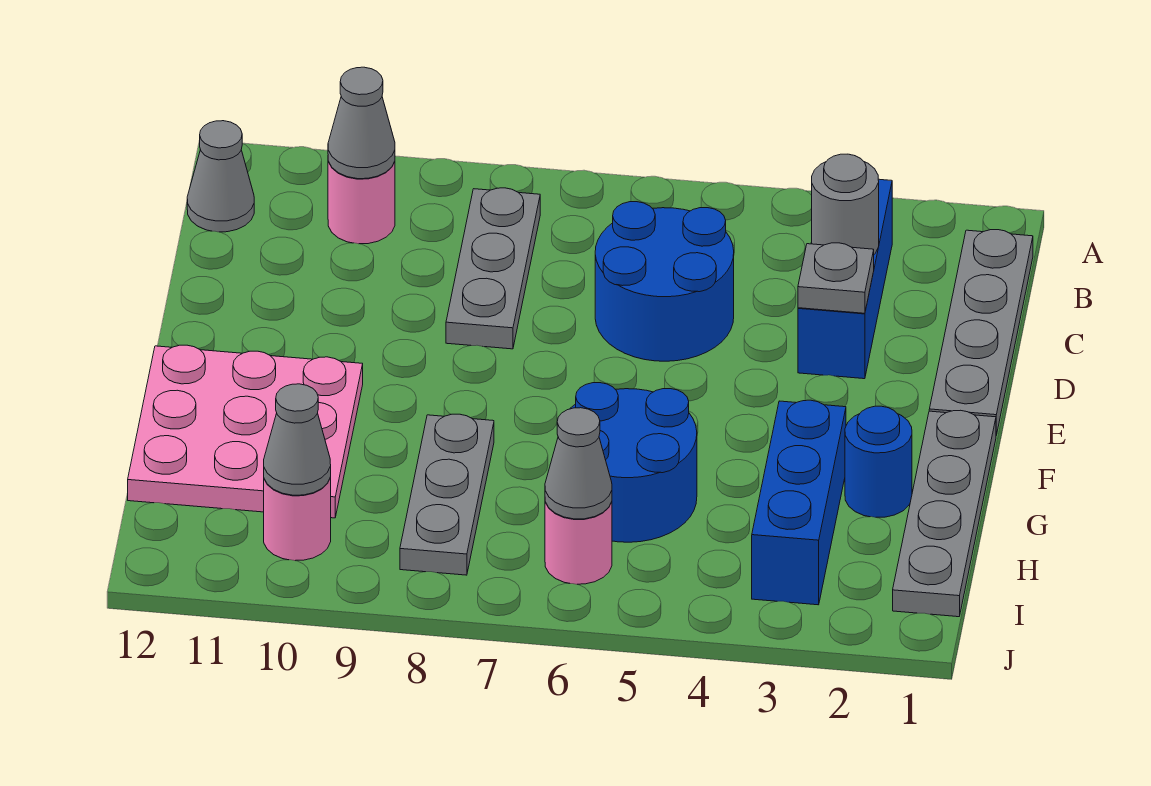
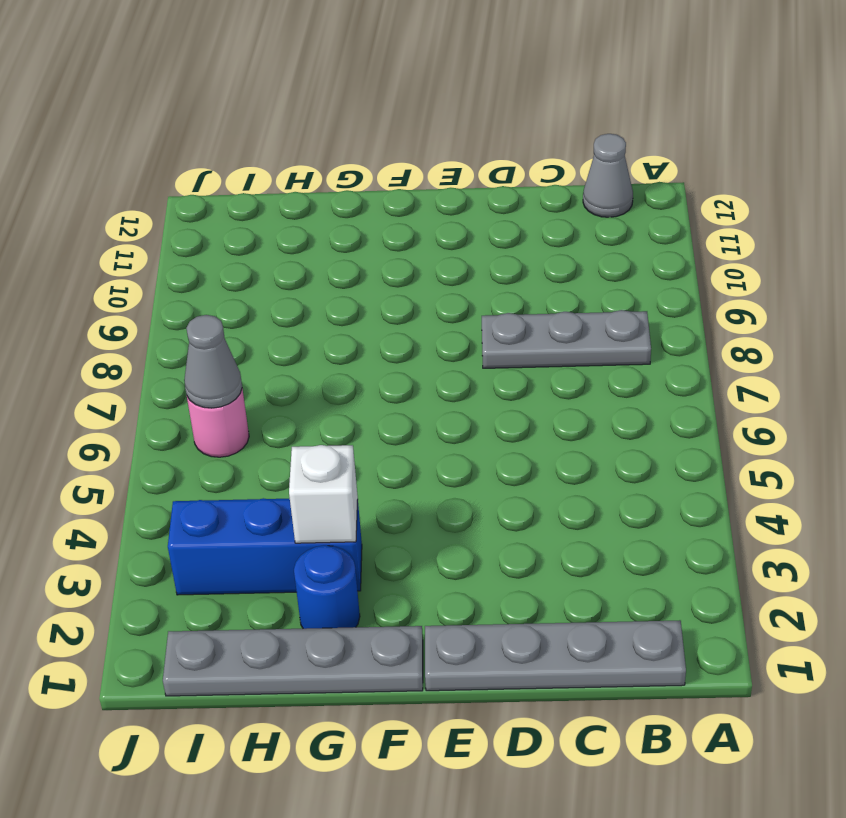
white 1x1 brick [289,445,358,543] -> none
none -> blue 1x3 brick [798,179,892,379]
none -> pink 1x1 round brick [328,161,395,244]
none -> blue 2x2 round brick [595,202,734,361]

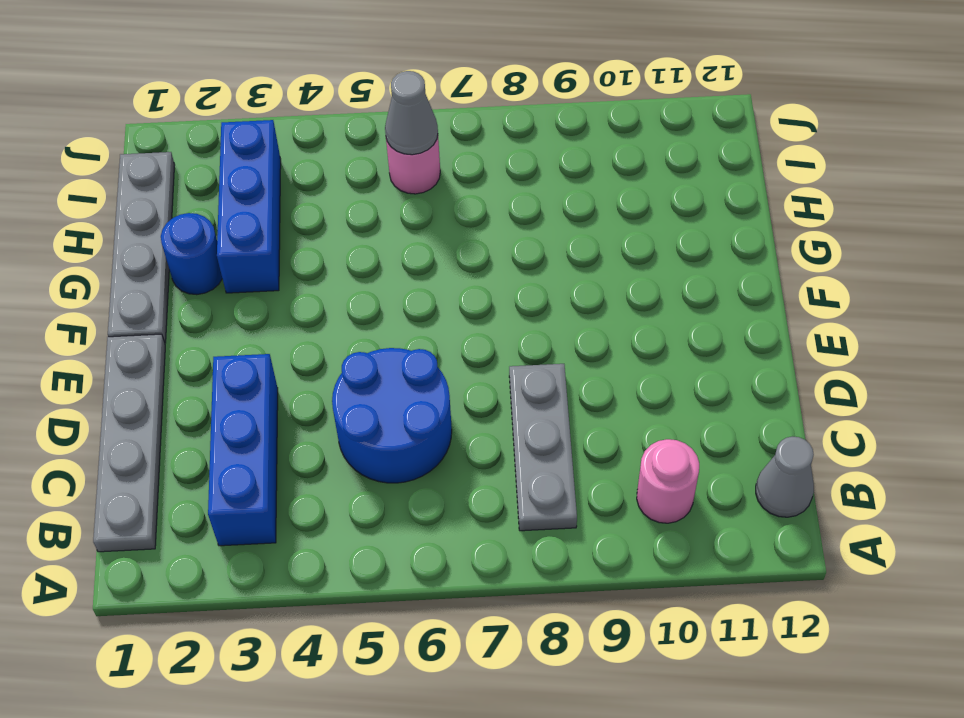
none -> pink 3x3 plate [128,345,363,518]
none -> blue 2x2 round brick [570,383,697,542]
none -> grey 1x3 plate [400,414,494,575]

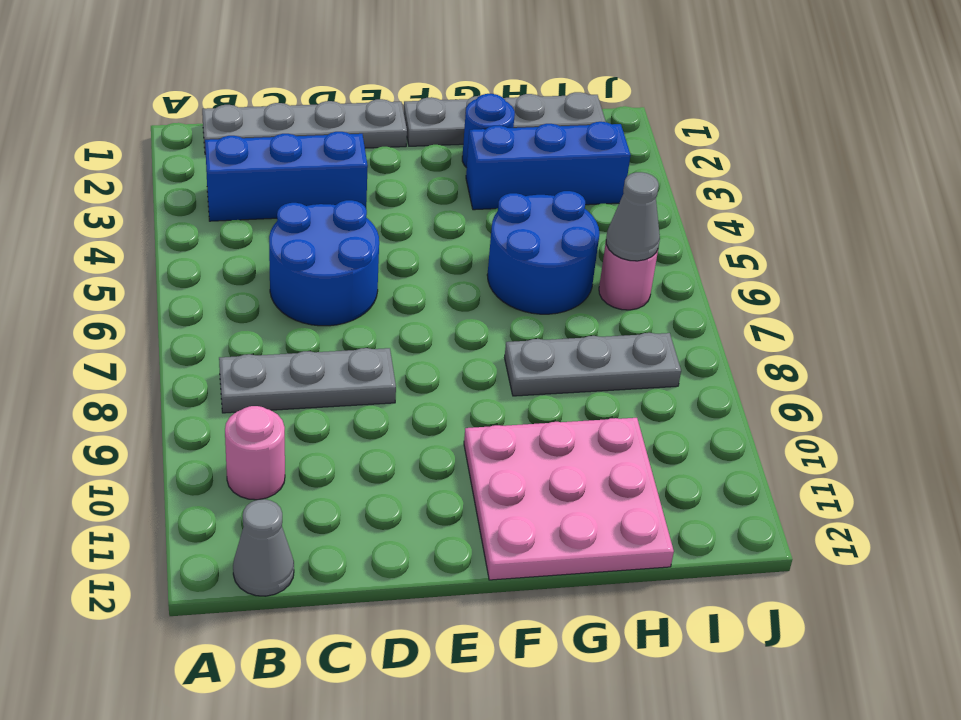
none -> pink 1x1 round brick [264,478,331,561]
none -> grey 1x1 cone [328,67,395,179]
none -> grey 1x1 round brick [812,154,879,254]

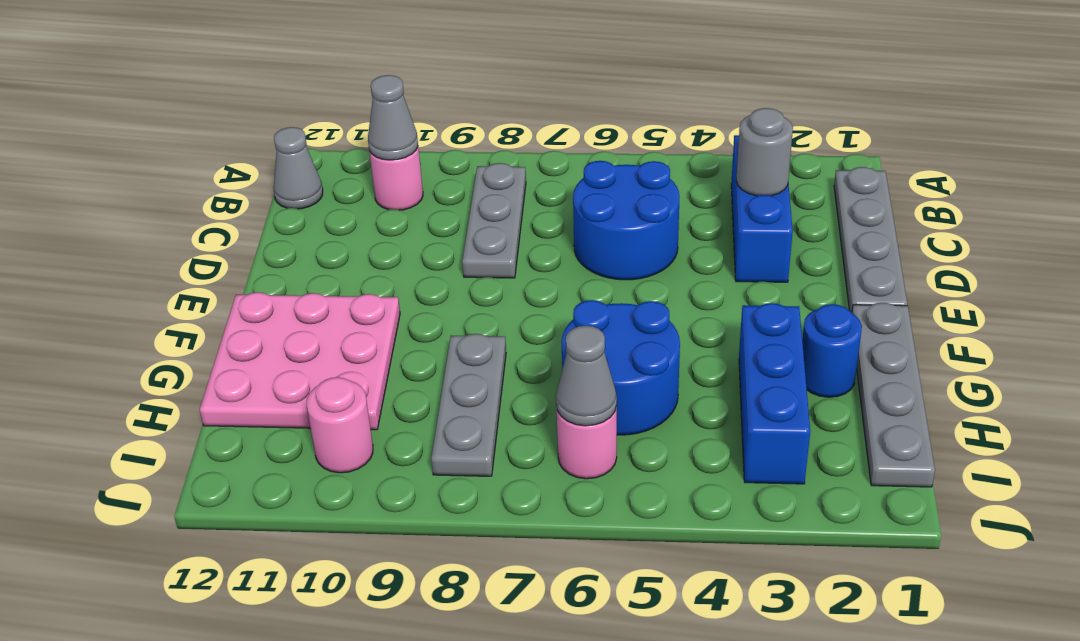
none -> grey 1x1 plate [798,243,874,313]
none -> grey 1x1 cone [264,384,331,495]

